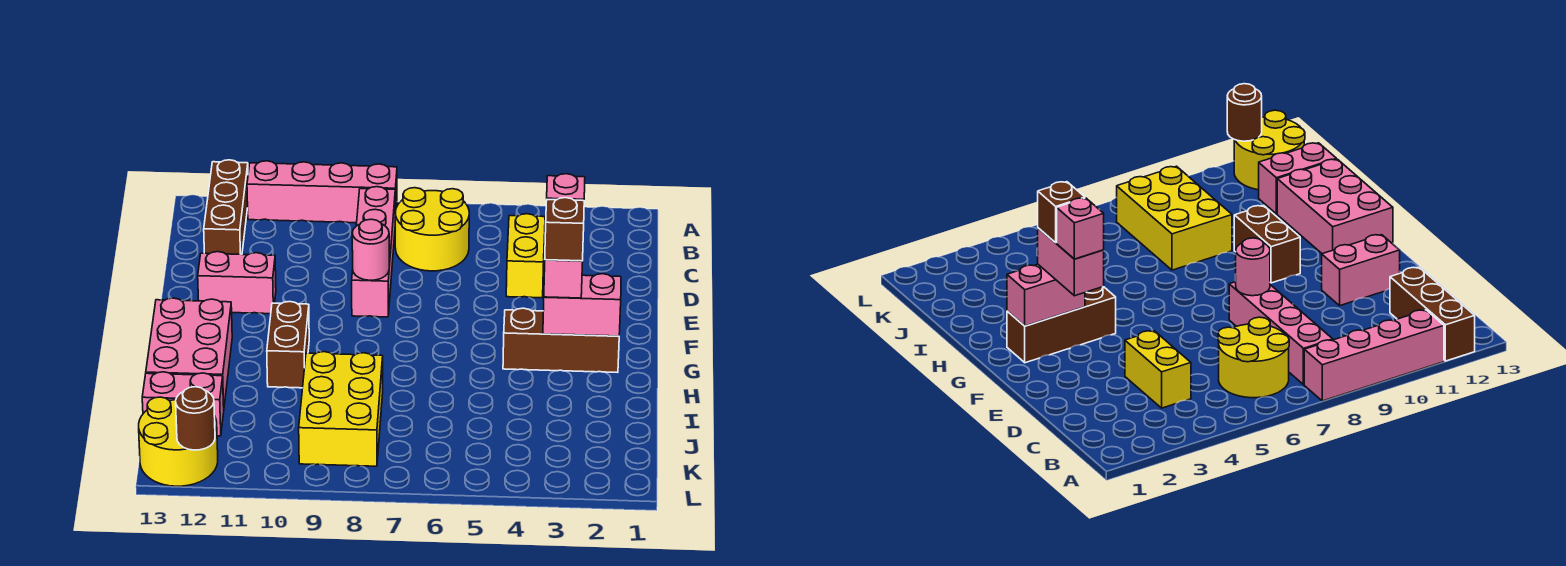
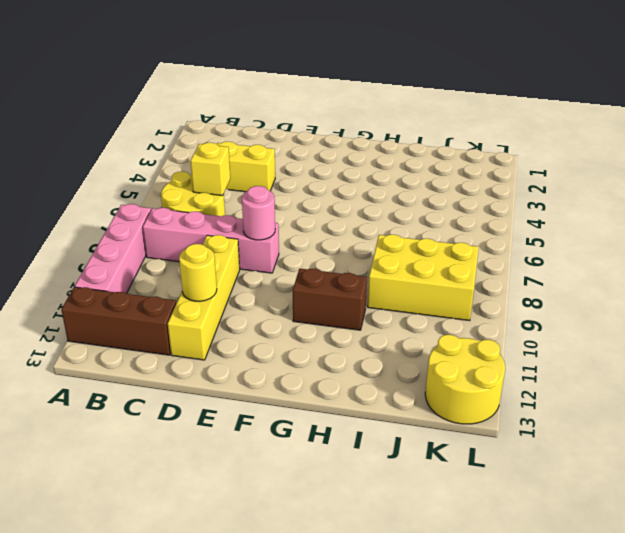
yellow 1x1 brick [191,143,230,196] -> none
yellow 1x4 brick [168,235,240,360] -> none
yellow 1x1 round brick [179,244,217,301] -> none
none -> pink 1x2 brick [198,252,276,314]
none -> brown 1x3 brick [503,308,619,373]
none -> pink 2x3 brick [146,298,232,406]

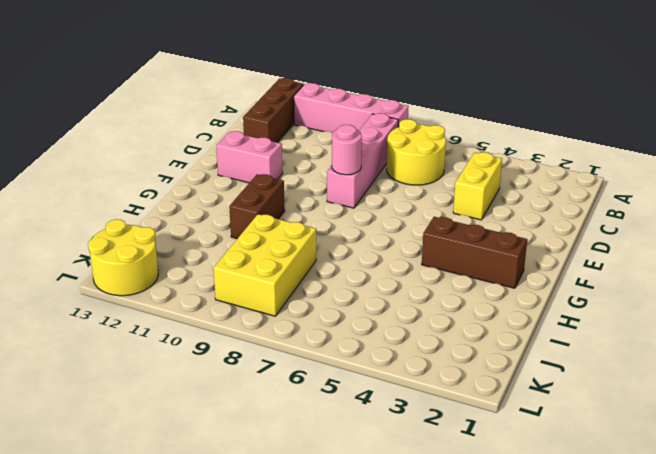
none -> pink 2x3 brick [146,298,232,406]
none -> pink 1x2 brick [142,372,224,436]
none -> pink 1x2 brick [543,274,621,336]

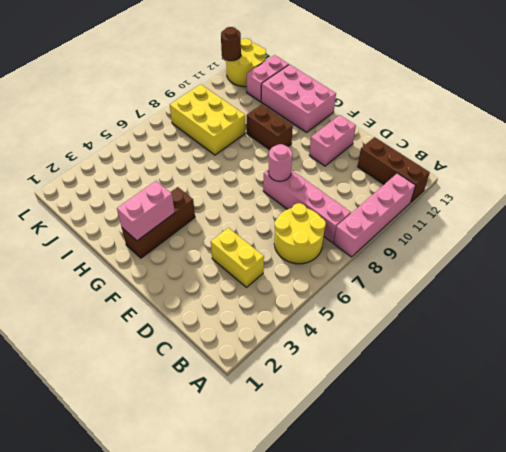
none -> pink 1x2 brick [544,260,583,298]
none -> pink 1x1 brick [547,174,585,201]
none -> brown 1x1 brick [545,198,584,261]

